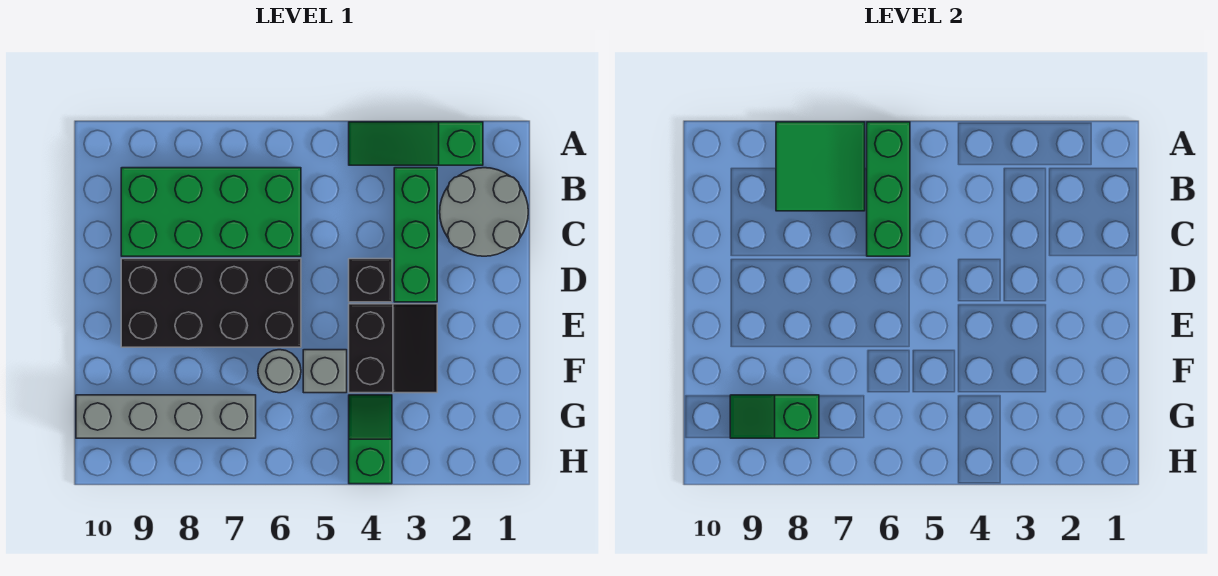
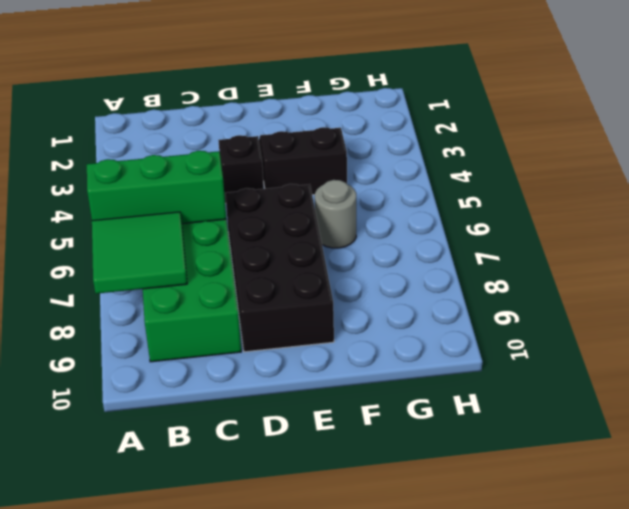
none -> green 1x3 slope [349,122,483,165]
none -> grey 2x2 round brick [440,168,528,256]
none -> green 1x3 brick [394,168,437,302]

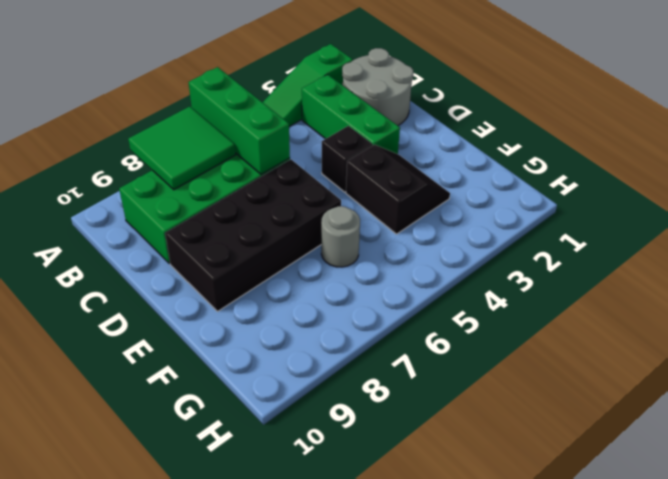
none -> grey 1x1 brick [303,350,347,393]
none -> green 1x2 slope [349,395,392,484]
none -> grey 1x4 brick [76,395,256,438]

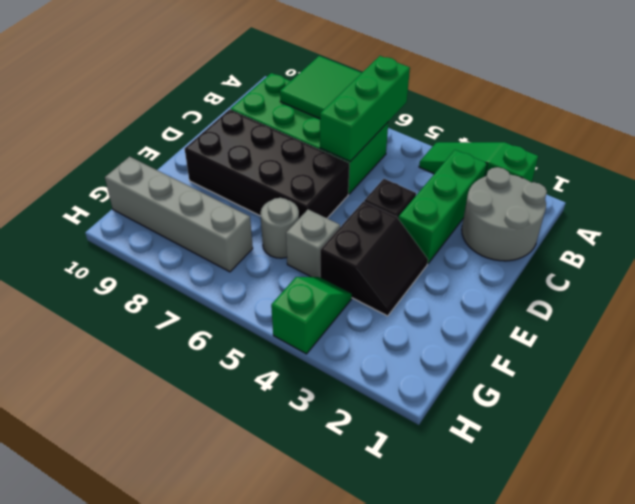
none -> green 1x2 slope [730,395,819,438]

